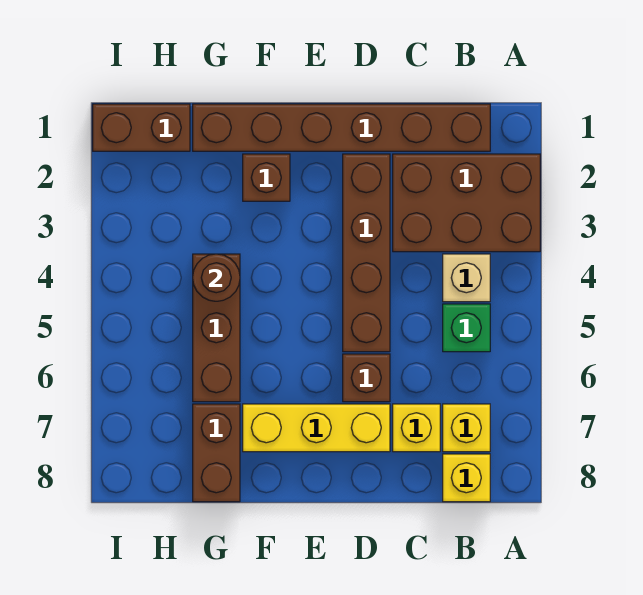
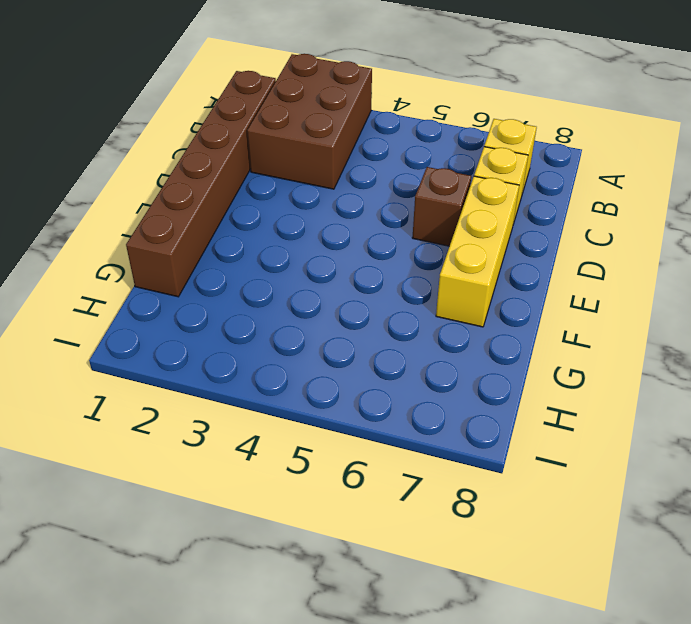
none -> tan 1x1 brick [443,254,490,302]
none -> green 1x1 brick [443,304,490,352]
none -> yellow 1x1 brick [443,454,490,502]

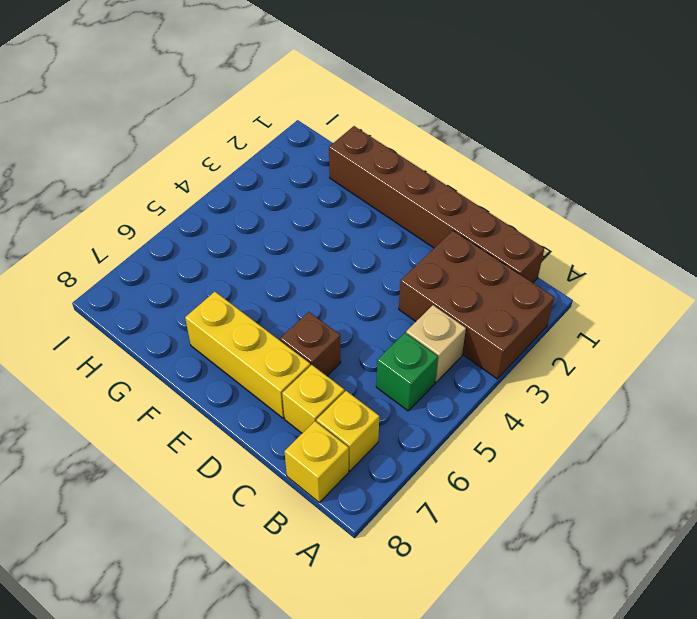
none -> brown 1x4 brick [343,154,390,352]
none -> brown 1x1 brick [243,154,290,201]
none -> brown 1x3 brick [193,254,240,402]

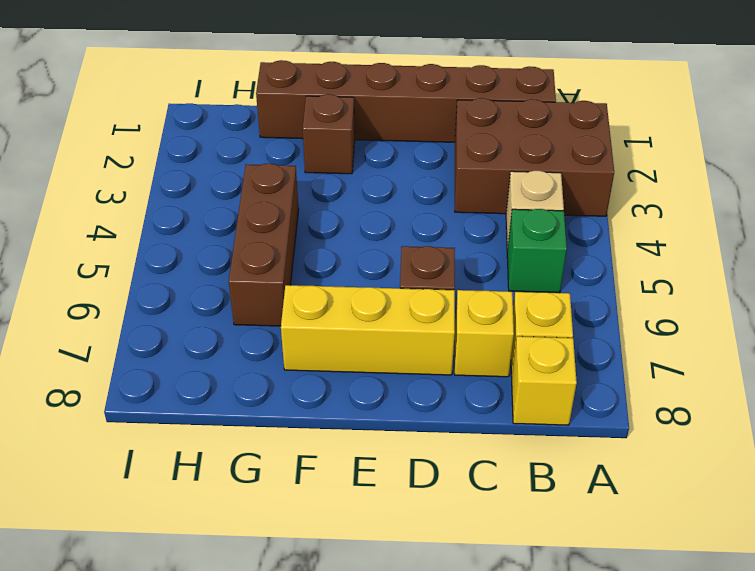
none -> brown 1x4 brick [343,154,390,352]
none -> brown 1x2 brick [193,404,240,502]
none -> brown 1x2 brick [93,104,190,151]

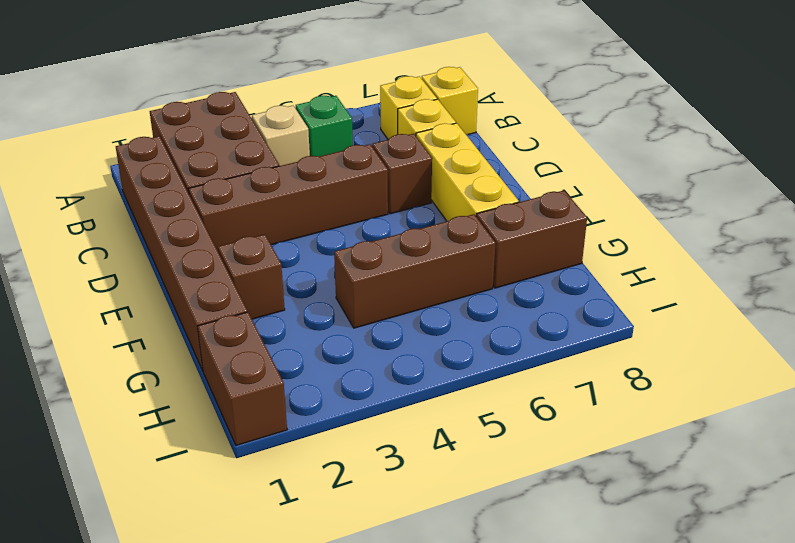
none -> brown 1x1 round brick [193,254,240,301]

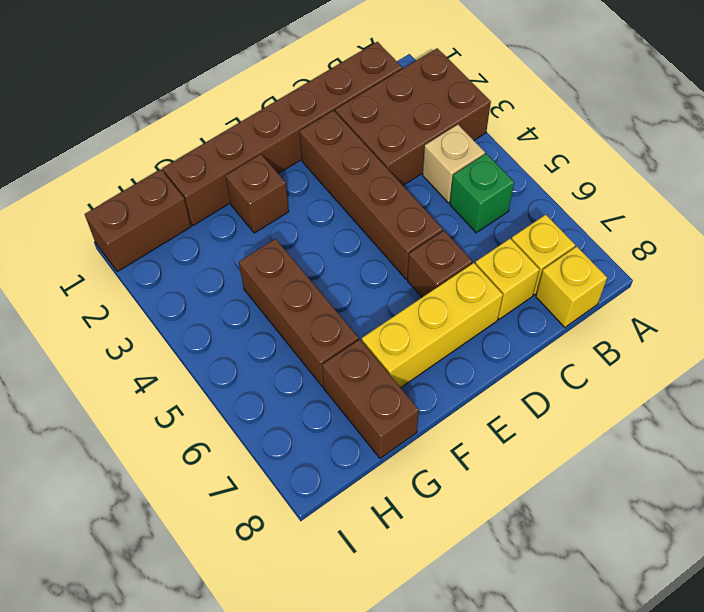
none -> brown 1x1 round brick [193,254,240,301]

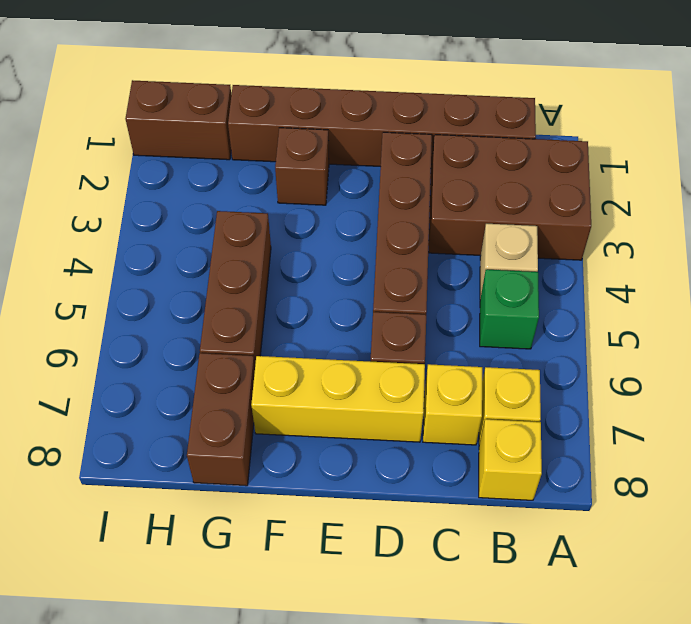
none -> brown 1x1 round brick [193,254,240,301]

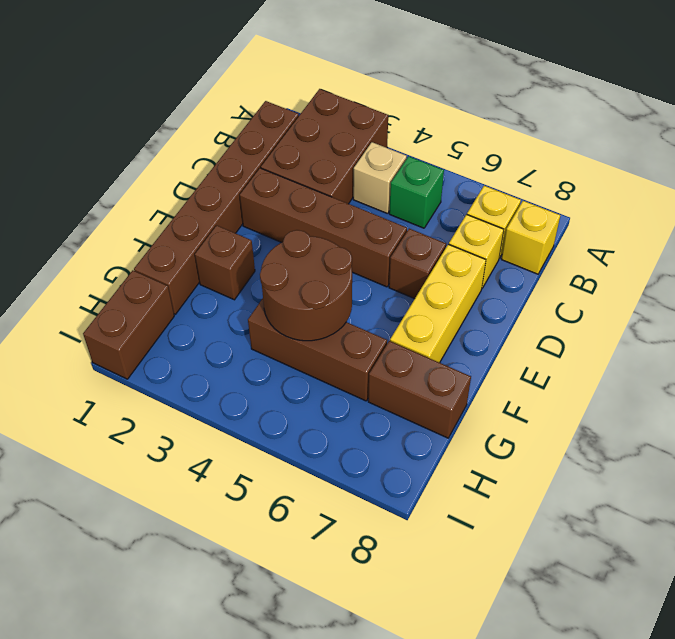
brown 2x2 round brick [260,230,352,341] -> brown 1x1 round brick [193,254,240,301]

